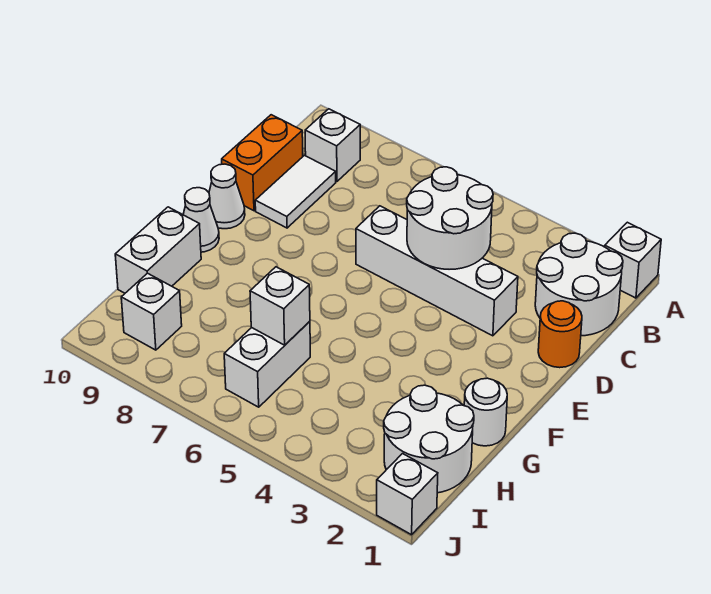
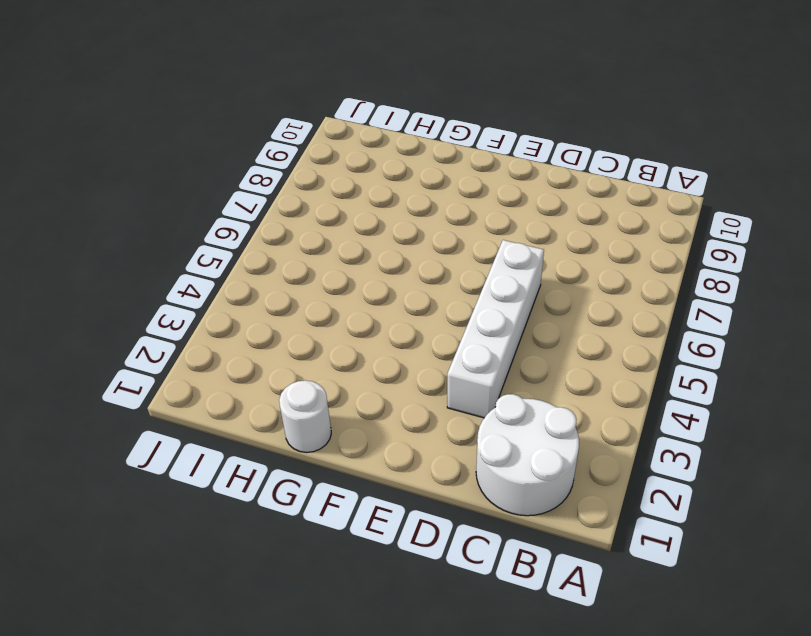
none -> white 1x1 brick [605,222,661,298]
none -> white 1x1 brick [305,109,360,182]
none -> white 1x2 tile [255,155,336,228]

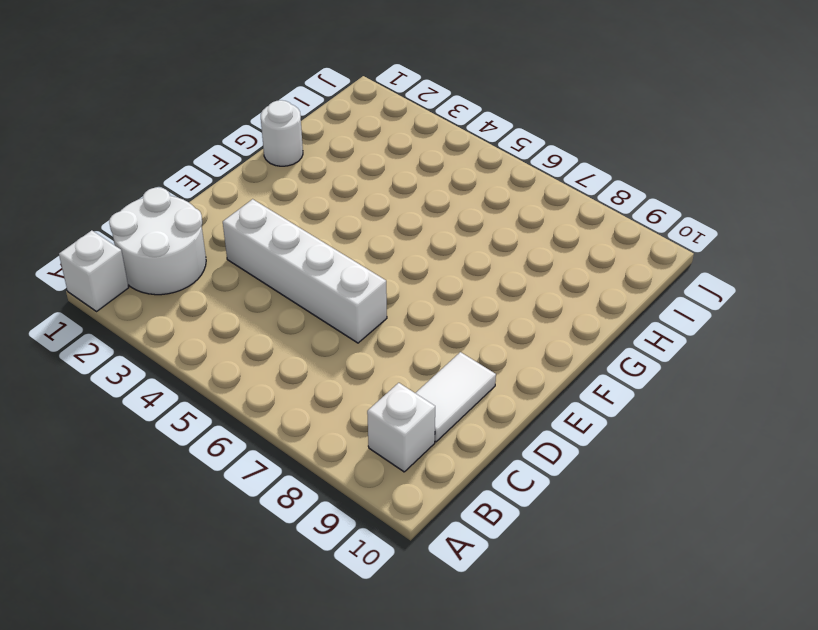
none -> orange 1x2 brick [222,115,303,211]
none -> orange 1x1 round brick [538,301,582,368]
none -> white 1x1 cone [209,164,245,229]

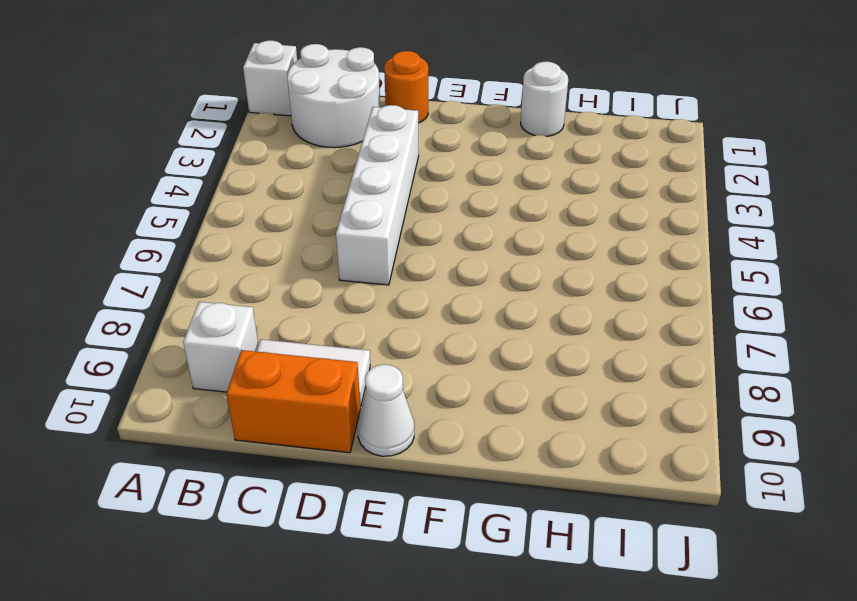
none -> white 1x1 cone [183,188,219,252]
none -> white 1x2 brick [115,207,201,293]
none -> white 2x2 round brick [384,385,474,493]

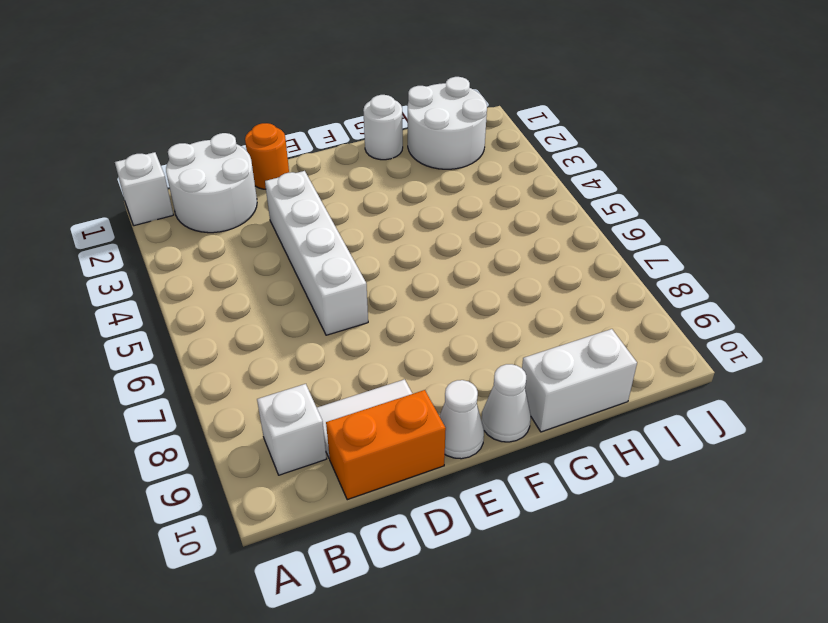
none -> white 1x2 brick [224,321,310,407]
none -> white 1x1 brick [121,273,182,350]
none -> white 1x1 brick [377,454,438,535]

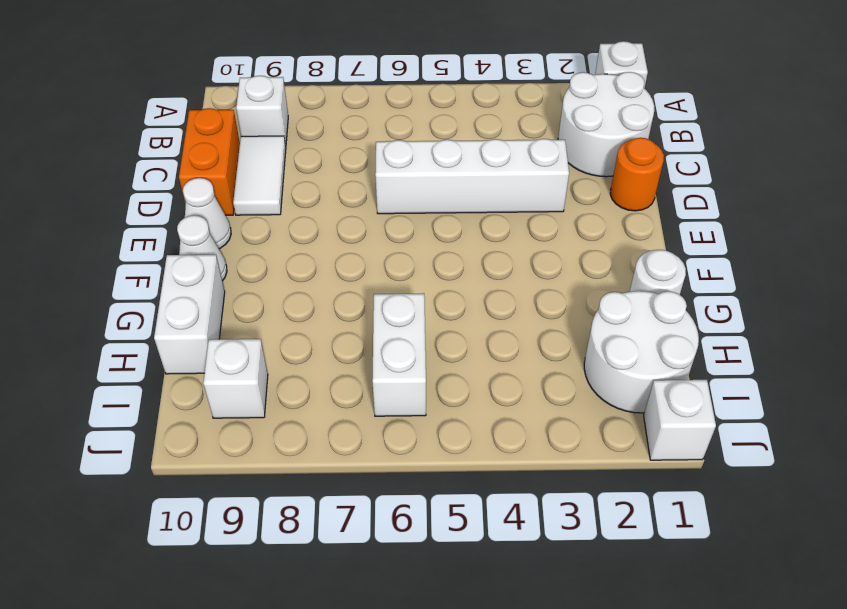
none -> white 2x2 round brick [407,167,493,269]
none -> white 1x1 brick [250,267,310,345]

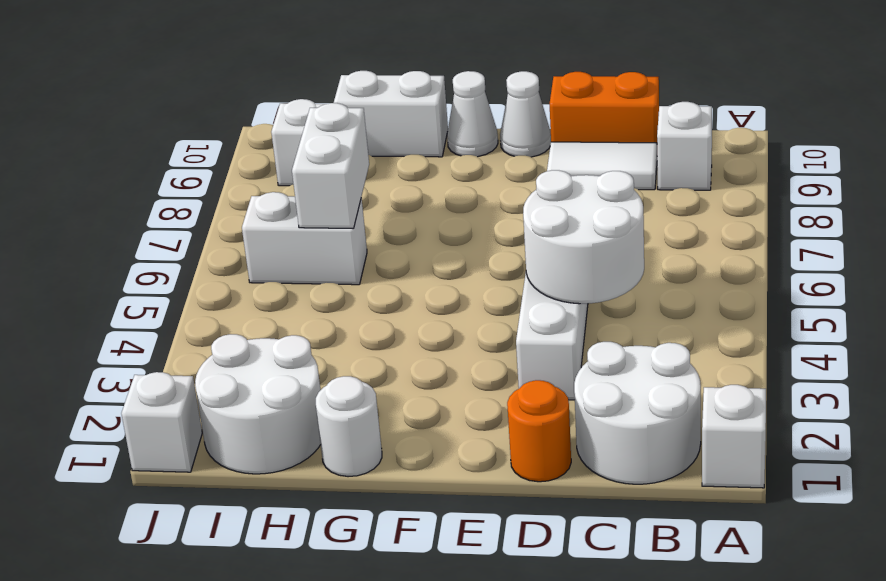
white 1x2 brick [292,103,369,229] -> white 1x1 brick [250,267,310,345]

